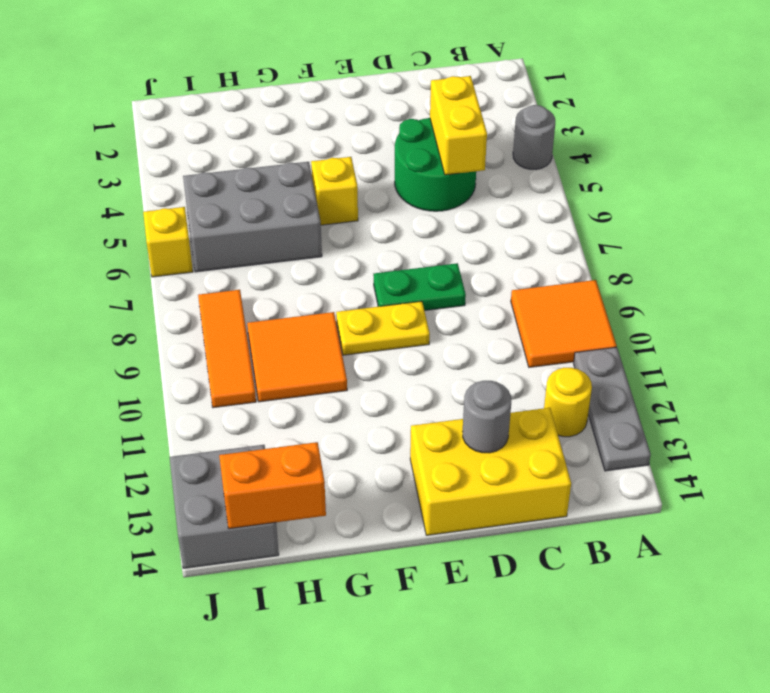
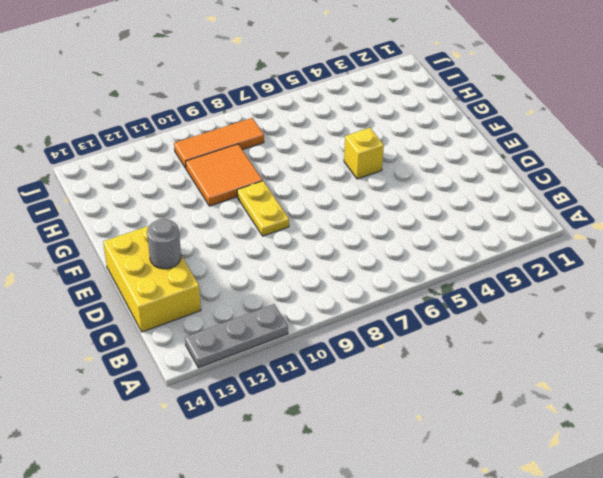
none -> grey 1x1 round brick [513,105,555,169]
none -> orange 2x2 tile [511,280,617,367]
none -> yellow 1x1 round brick [544,368,592,437]

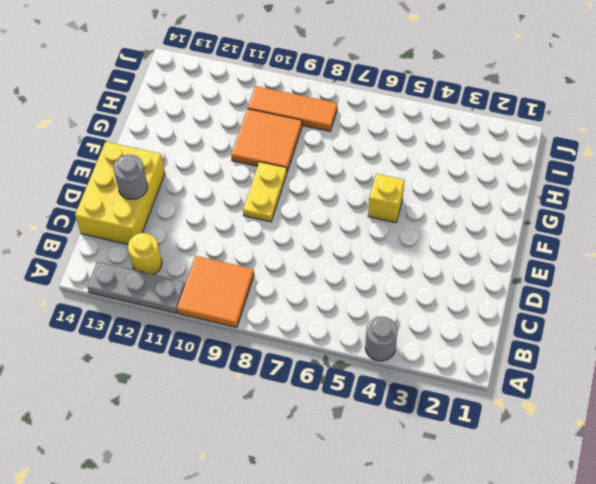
none -> green 2x2 round brick [395,118,476,211]
none -> green 1x2 plate [373,263,466,310]
none -> grey 2x3 brick [183,162,322,272]

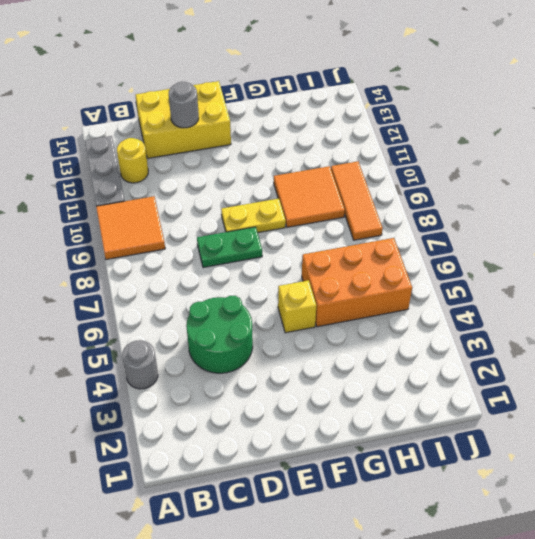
orange 2x3 brick [302,238,412,327] -> grey 2x3 brick [183,162,322,272]
none -> grey 2x2 brick [170,445,279,568]
none -> yellow 1x1 brick [143,207,193,277]
none -> yellow 1x2 brick [430,76,487,175]

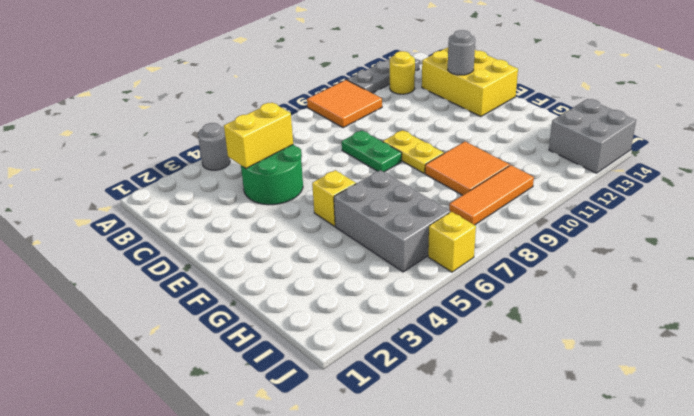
none -> orange 1x2 brick [219,442,326,529]

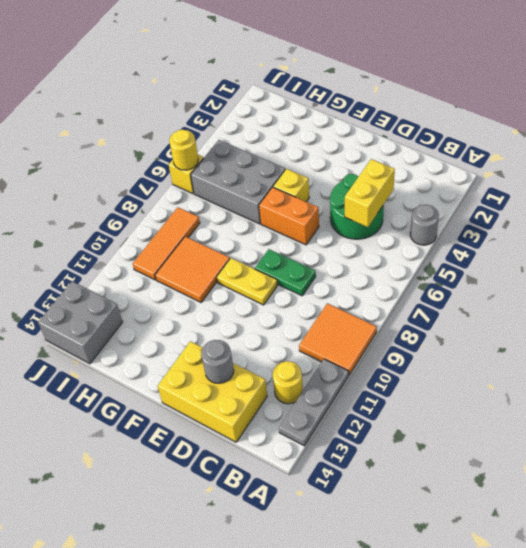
orange 1x2 brick [259,187,319,245] -> orange 1x2 brick moved to [219,442,326,529]
yellow 1x1 round brick [169,130,198,170] -> none

